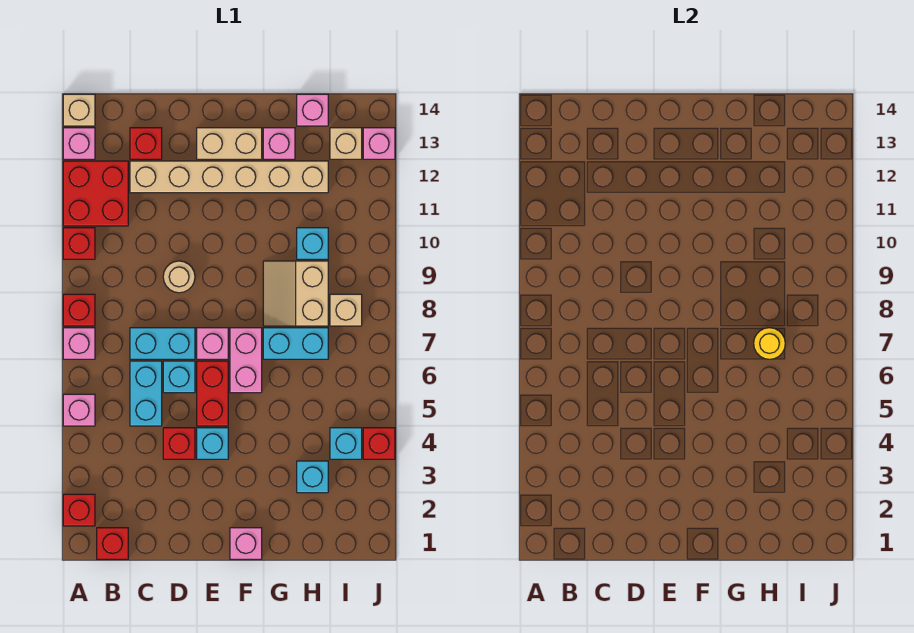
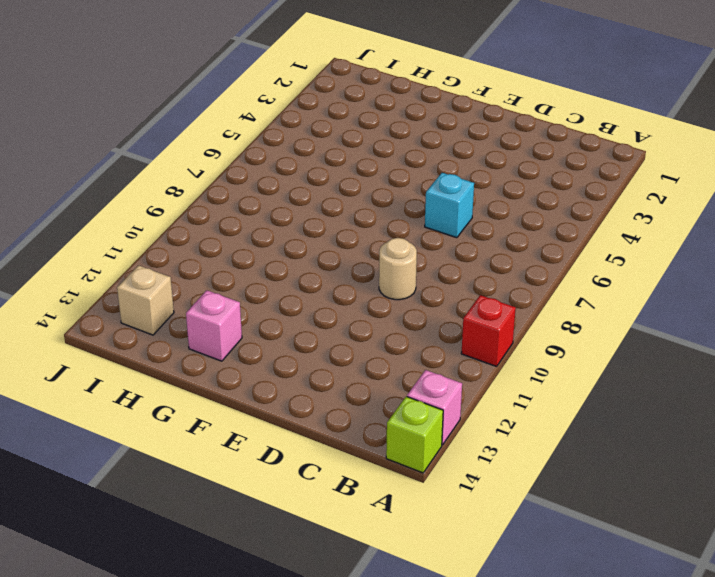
lime 1x1 brick [386,397,443,473] -> tan 1x1 brick [63,94,95,126]
none -> red 1x1 brick [63,494,95,526]
none -> pink 1x1 brick [63,394,95,426]
none -> pink 1x1 brick [63,328,95,359]
none -> red 1x1 brick [63,294,95,326]

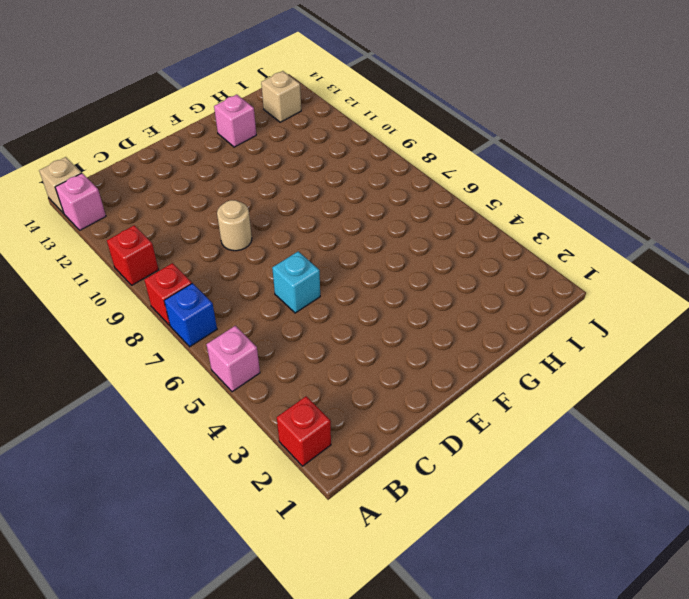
blue 1x1 brick [164,283,217,347] -> pink 1x1 brick [63,328,95,359]
none -> red 2x2 brick [63,161,128,226]
none -> red 1x1 brick [97,528,128,559]
none -> cyan 1x2 brick [130,361,162,426]
none -> cyan 1x2 brick [130,328,195,359]

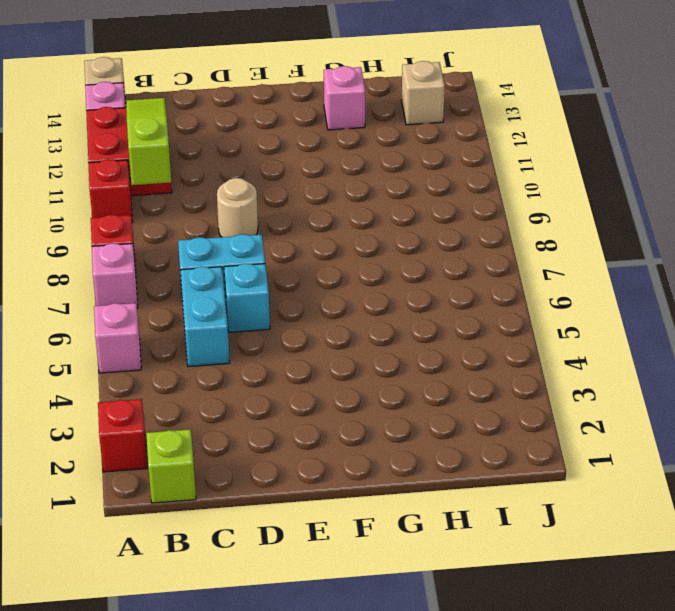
lime 1x1 brick [146,429,196,503] -> red 1x1 brick [97,528,128,559]
lime 1x3 slope [126,98,171,185] -> none
none -> tan 1x6 brick [130,161,328,193]
none -> red 1x1 brick [130,128,162,159]
none -> red 1x1 brick [163,428,195,459]
none -> cyan 1x1 brick [197,428,228,459]

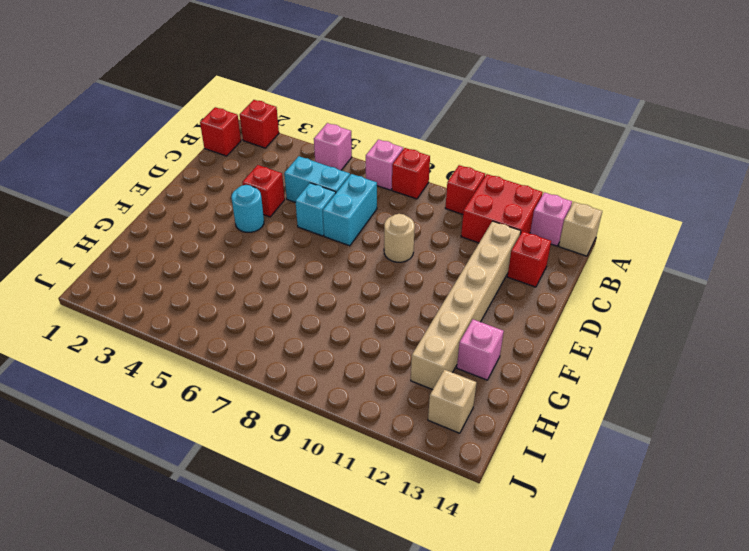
cyan 1x1 round brick [231,185,264,232] -> cyan 1x1 brick [197,428,228,459]
none -> red 1x2 brick [197,361,228,426]
none -> pink 1x1 brick [197,328,228,359]
none -> tan 1x2 brick [197,128,262,159]
none -> pink 1x1 brick [230,528,262,559]

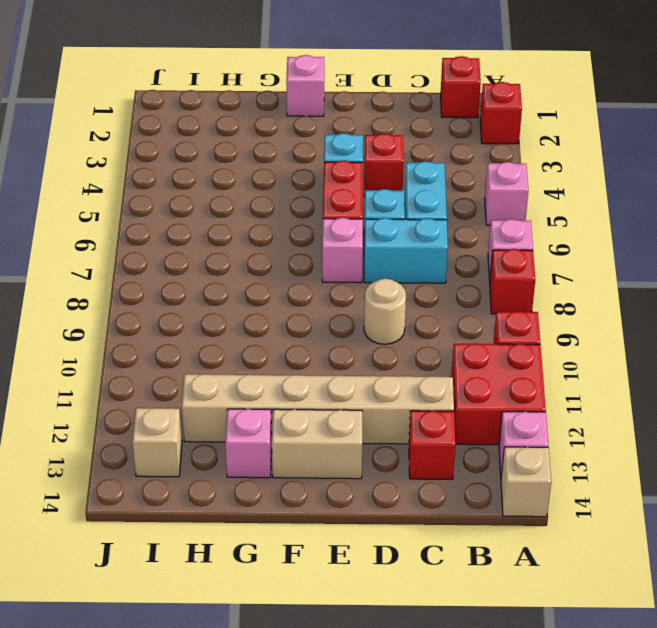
none -> pink 1x2 brick [230,328,262,393]
none -> cyan 1x2 brick [263,328,328,359]
none -> tan 2x2 slope [263,261,328,326]
none -> cyan 1x1 brick [297,461,328,493]

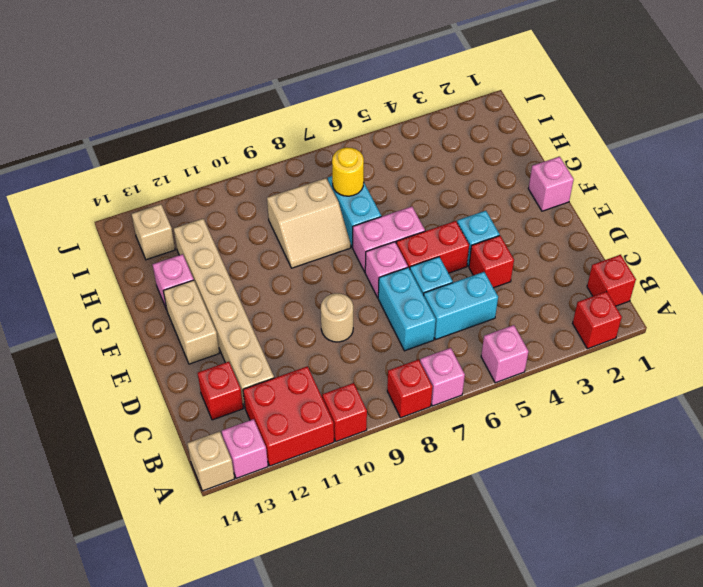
none -> cyan 1x1 brick [297,461,328,493]
none -> cyan 1x1 brick [297,228,328,259]
none -> pink 1x1 brick [297,94,328,126]
none -> cyan 1x1 brick [330,428,362,459]

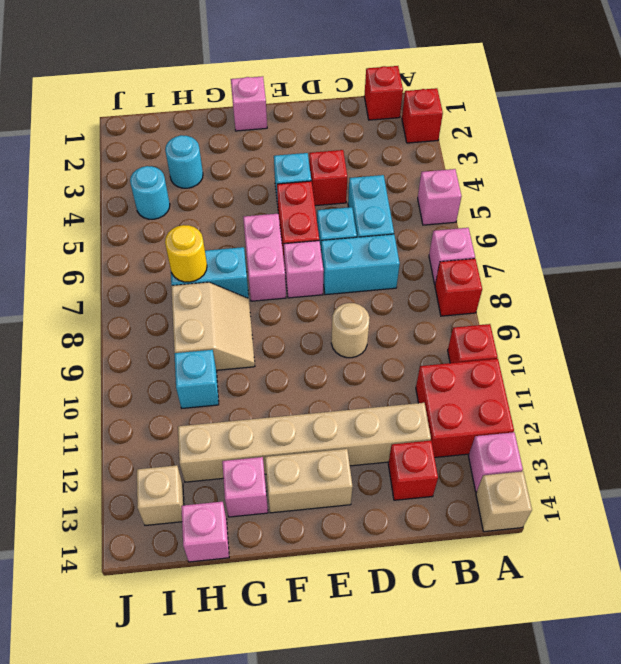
cyan 1x1 round brick [165,135,203,188] -> cyan 1x1 brick [297,461,328,493]
cyan 1x1 round brick [130,166,170,219] -> cyan 1x1 brick [330,428,362,459]
none -> tan 1x1 brick [330,294,362,326]
none -> red 1x1 brick [363,428,395,459]
none -> pink 1x1 brick [363,128,395,159]

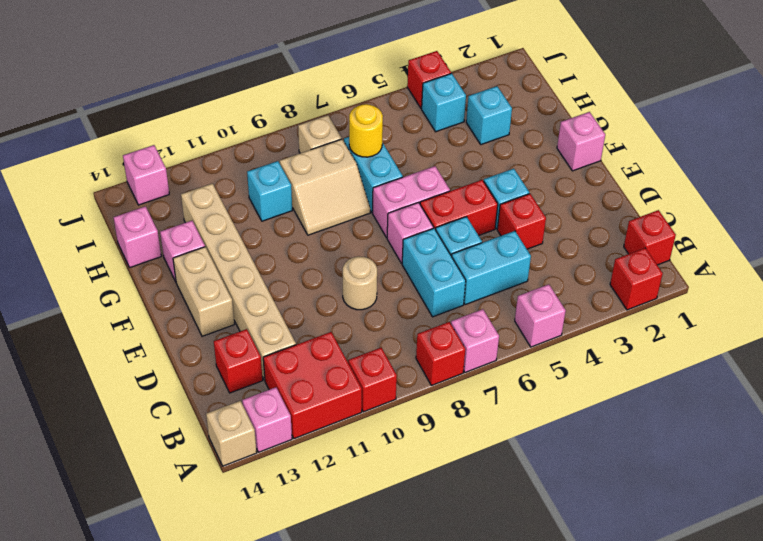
none -> tan 1x1 brick [330,128,362,159]

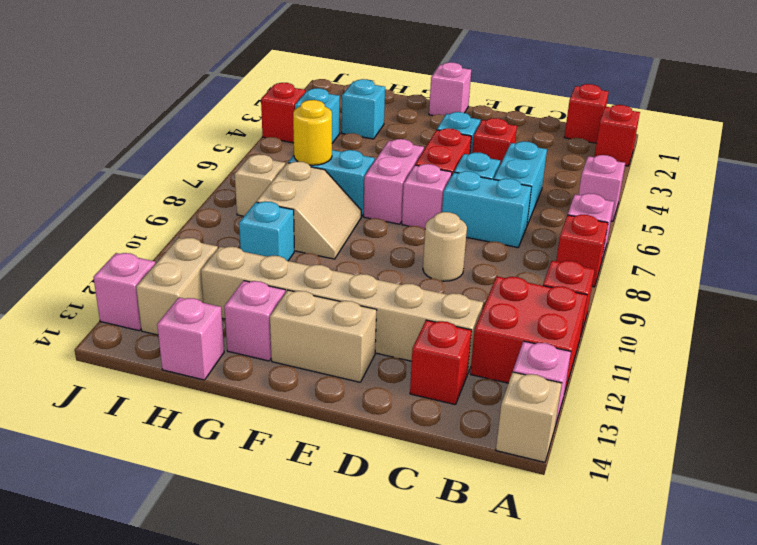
tan 1x2 brick [136,238,218,335] -> tan 1x1 brick [330,128,362,159]

